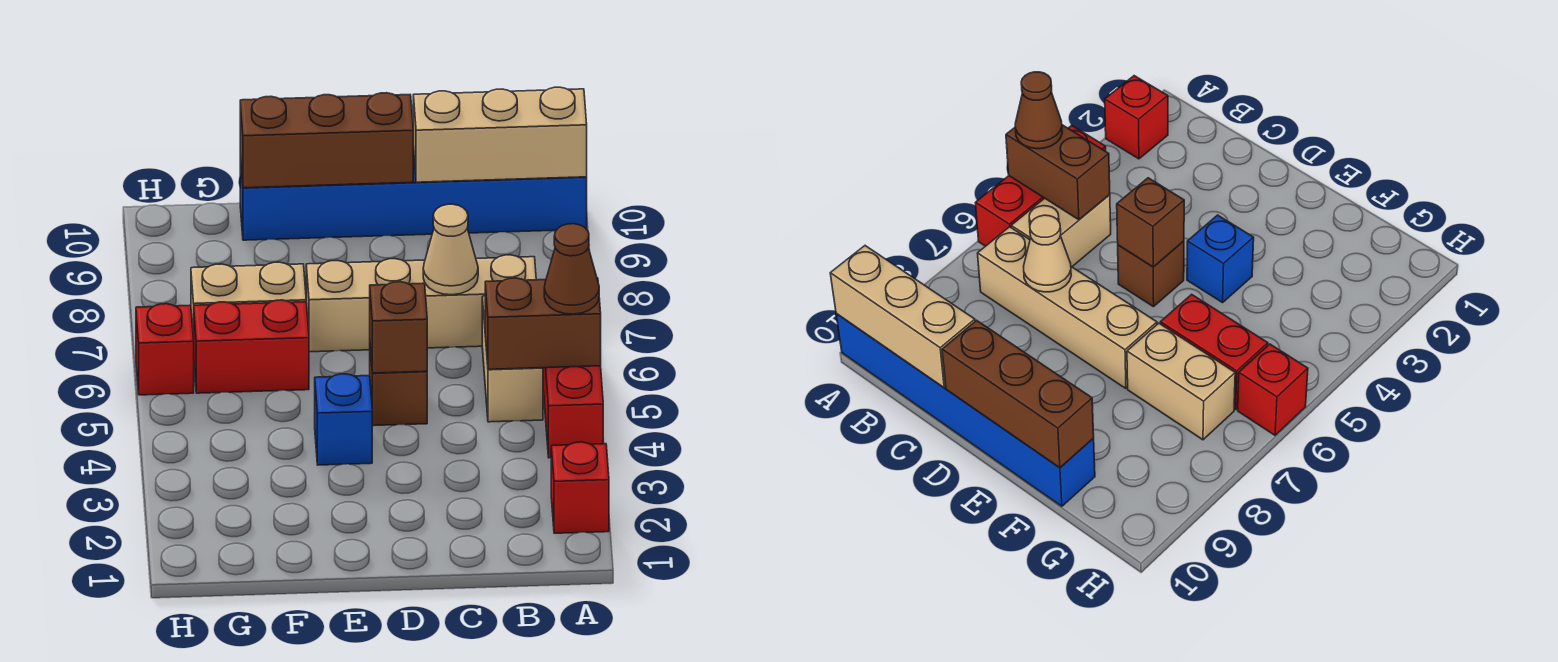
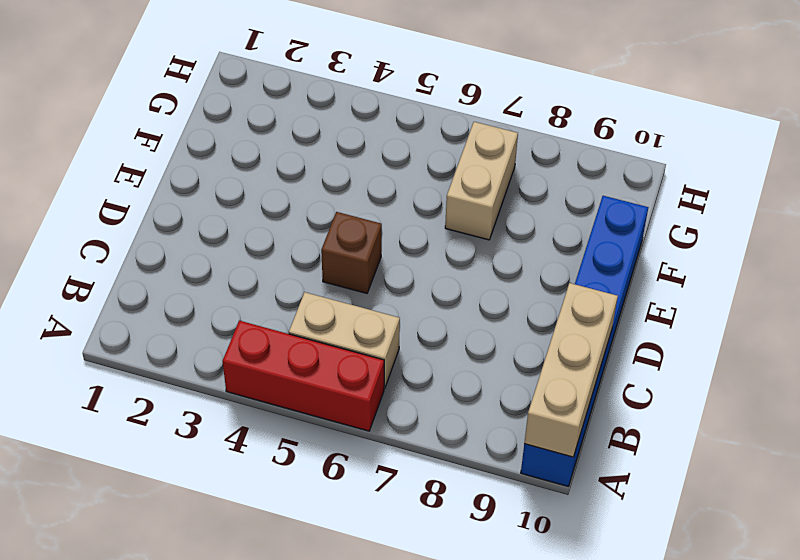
none -> red 1x1 brick [551,442,609,533]
none -> tan 1x4 brick [306,255,536,352]
none -> blue 1x1 brick [315,374,372,465]

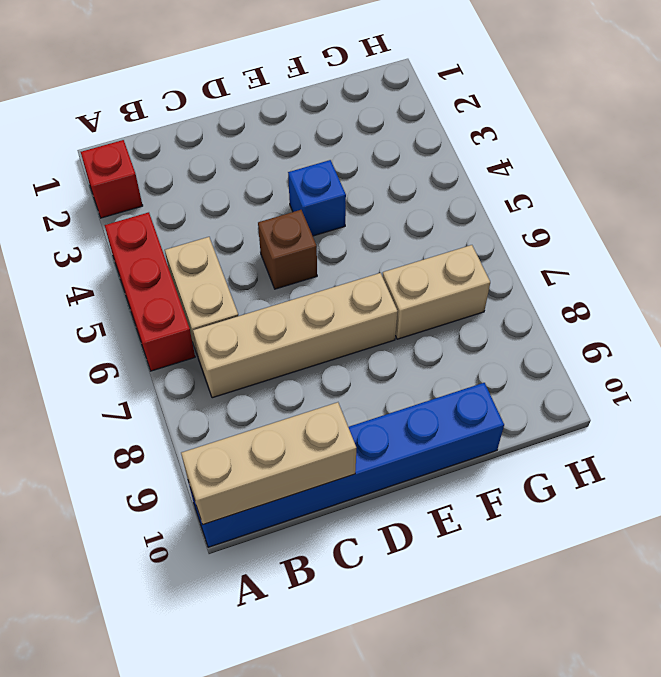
none -> red 1x2 brick [194,300,309,393]
none -> red 1x1 brick [136,304,194,395]
none -> brown 1x2 brick [485,278,601,369]

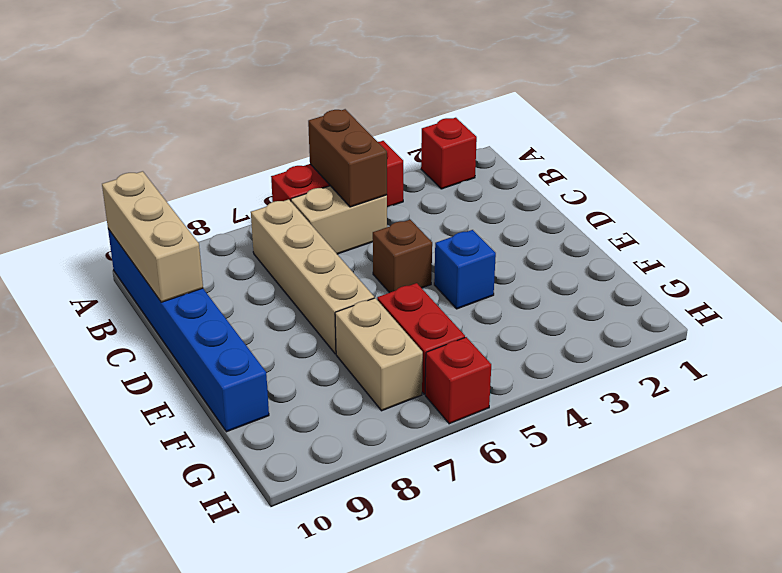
none -> tan 1x1 cone [423,204,478,295]
none -> brown 1x1 brick [370,282,427,373]
none -> brown 1x3 brick [240,93,413,188]

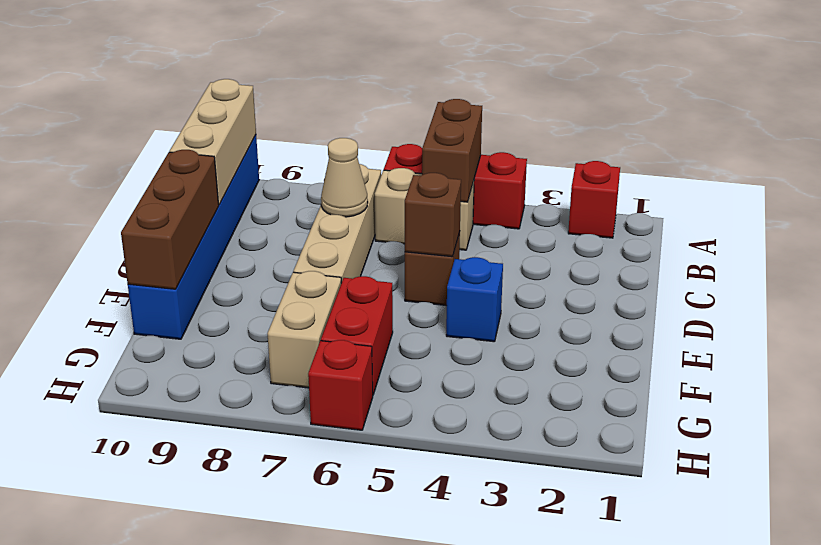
none -> brown 1x1 cone [544,224,599,314]

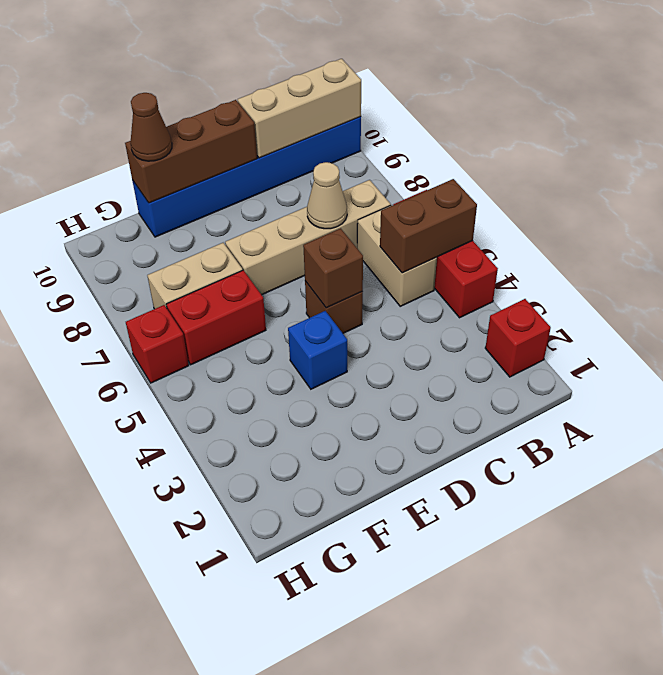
brown 1x1 cone [131,93,172,161] -> brown 1x1 cone moved to [544,224,599,314]

